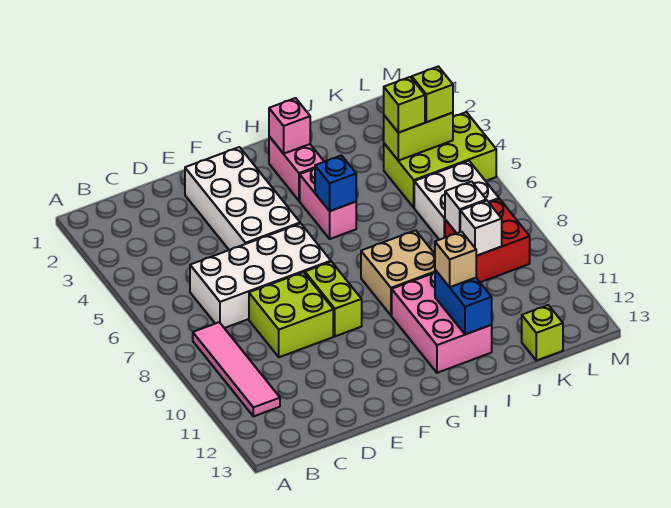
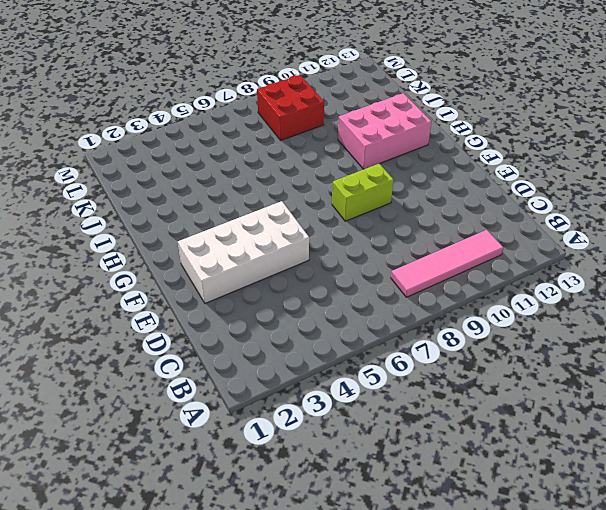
none -> white 2x4 brick [190,223,331,328]
none -> lime 2x2 brick [249,272,333,357]
none -> pink 1x2 brick [269,136,324,201]

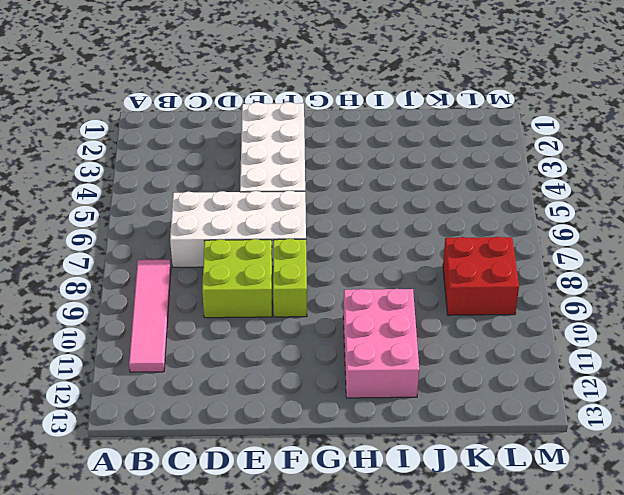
none -> pink 1x2 brick [269,136,324,201]
none -> pink 1x2 brick [300,168,356,239]
none -> tan 2x2 brick [361,230,435,315]

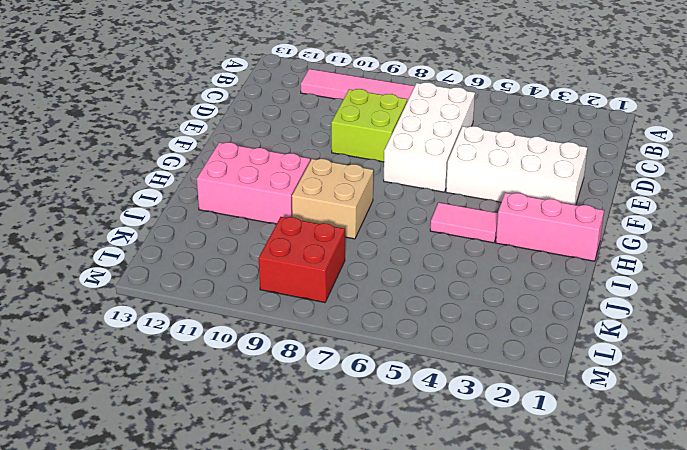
pink 1x3 brick [496,193,604,261] -> pink 1x2 brick [269,136,324,201]
pink 1x2 tile [430,202,498,243] -> pink 1x2 brick [300,168,356,239]
none -> lime 1x2 brick [305,262,362,336]
none -> lime 2x3 brick [384,112,496,208]
none -> white 2x2 brick [414,161,499,240]

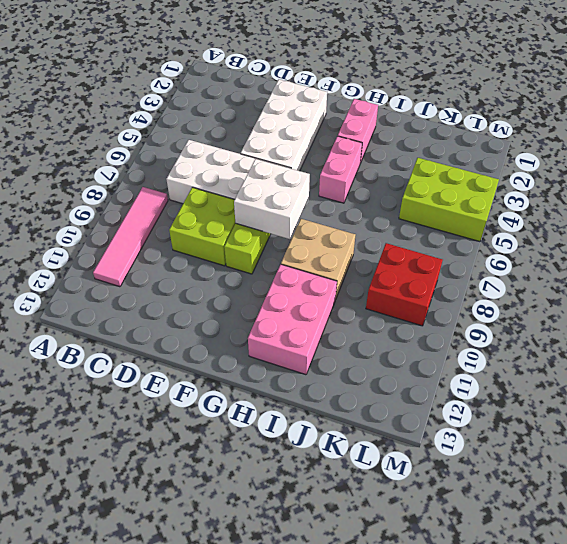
white 2x2 brick [234,159,310,239] -> white 2x2 brick moved to [414,161,499,240]
none -> lime 1x1 brick [522,305,563,361]
none -> pink 1x1 brick [269,98,310,154]
none -> blue 1x1 brick [315,155,356,211]

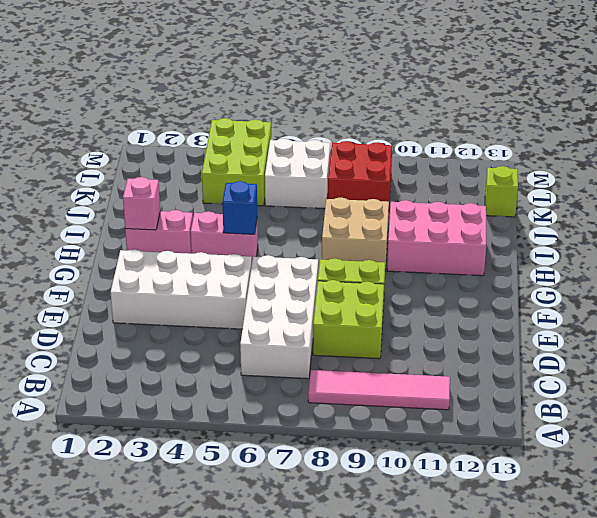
none -> blue 1x2 brick [435,270,492,334]
none -> lime 1x2 brick [384,113,453,161]
none -> white 1x1 brick [445,181,486,233]

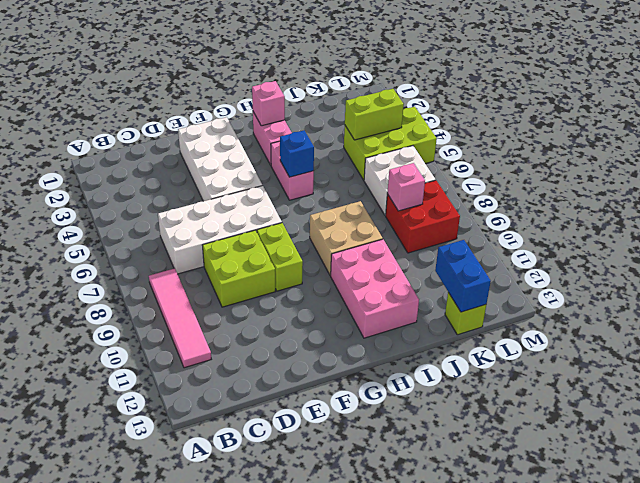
pink 1x1 brick [387,163,425,211] -> white 1x1 brick [445,181,486,233]
blue 1x2 brick [435,240,491,312] -> blue 1x2 brick moved to [435,270,492,334]
none -> white 1x1 brick [460,200,502,256]
none -> tan 1x1 brick [435,232,476,287]
none -> lime 1x1 brick [384,77,425,133]

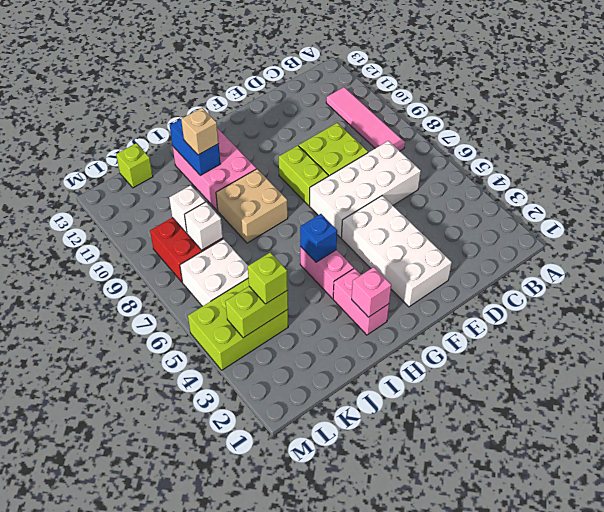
none -> lime 1x1 brick [412,66,453,122]

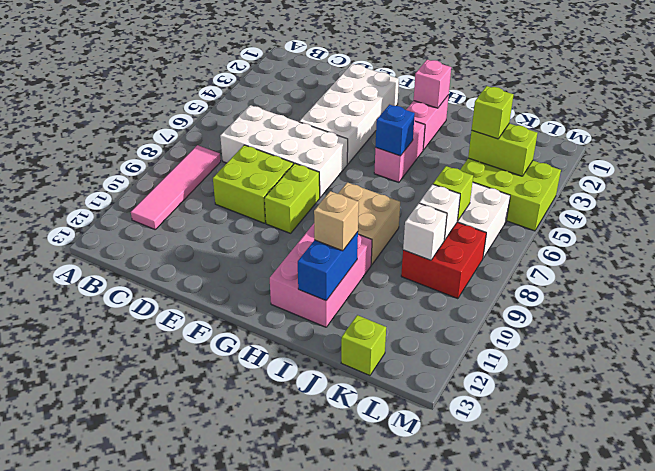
lime 1x1 brick [433,166,473,221] -> lime 1x1 brick moved to [412,66,453,122]

